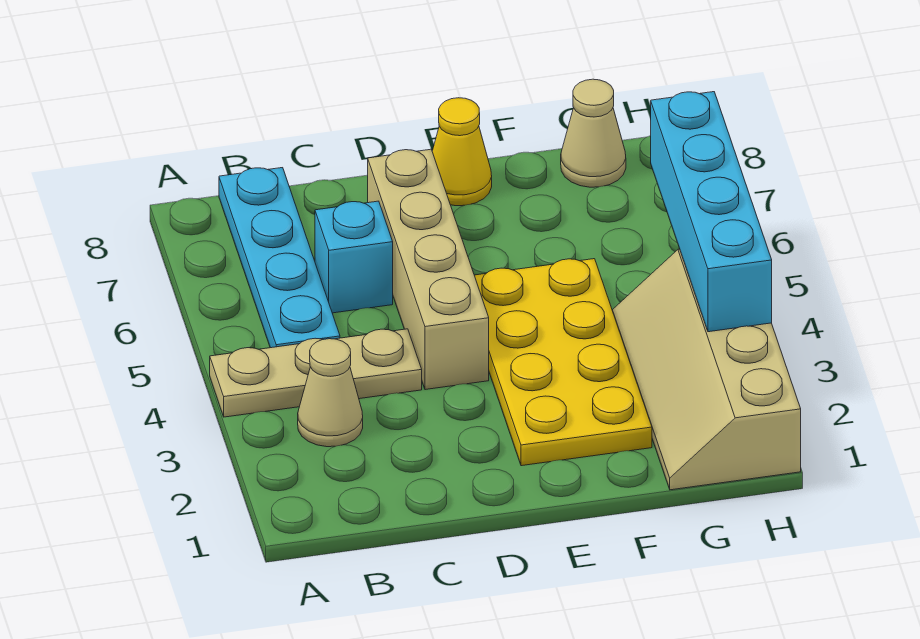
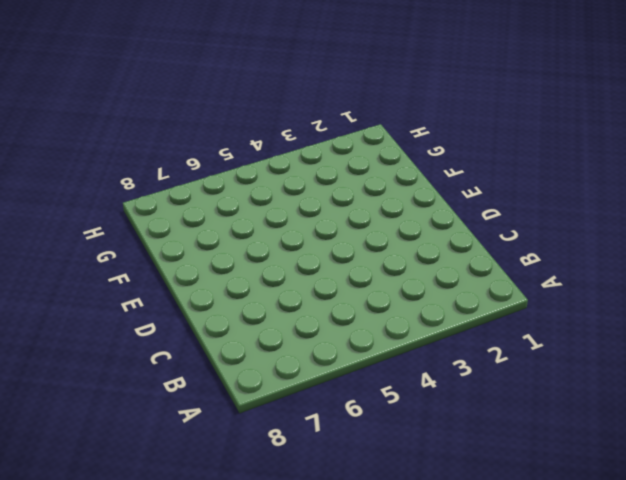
none -> tan 1x3 plate [210,329,422,417]
none -> tan 1x1 cone [298,339,363,447]

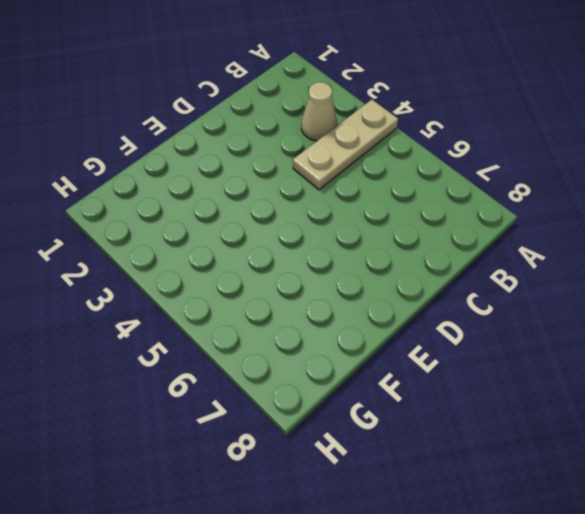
none -> cyan 1x4 plate [219,168,340,348]
none -> cyan 1x1 brick [315,201,393,313]

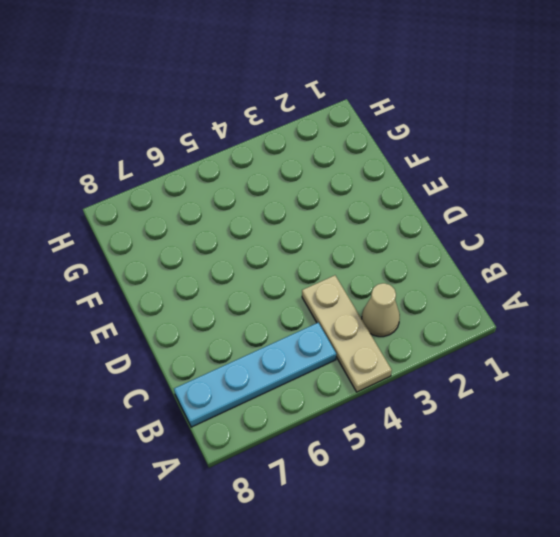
none -> cyan 1x1 brick [315,201,393,313]
none -> tan 1x4 brick [368,149,489,390]

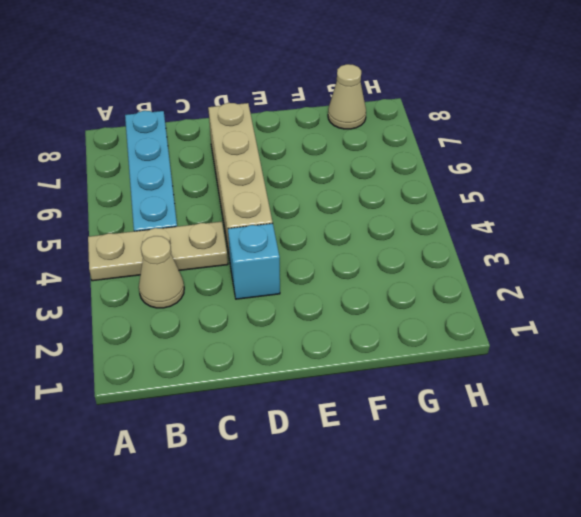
cyan 1x1 brick [228,223,280,299] -> cyan 1x1 brick moved to [315,201,393,313]
none -> yellow 2x4 plate [474,259,652,466]
none -> yellow 1x1 cone [432,98,492,206]

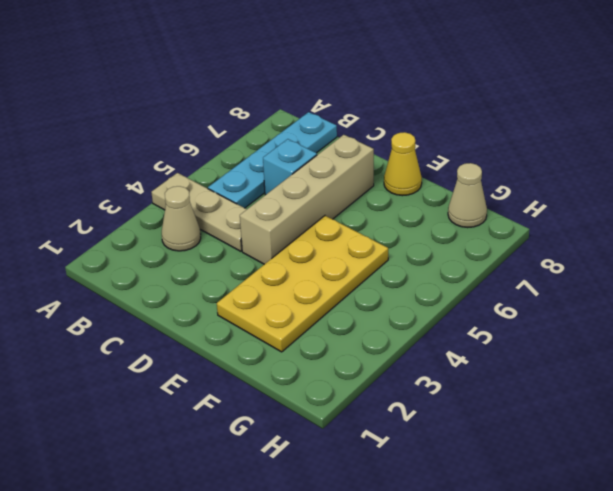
none -> tan 2x4 slope [612,249,801,490]
none -> cyan 1x4 brick [651,92,772,332]

